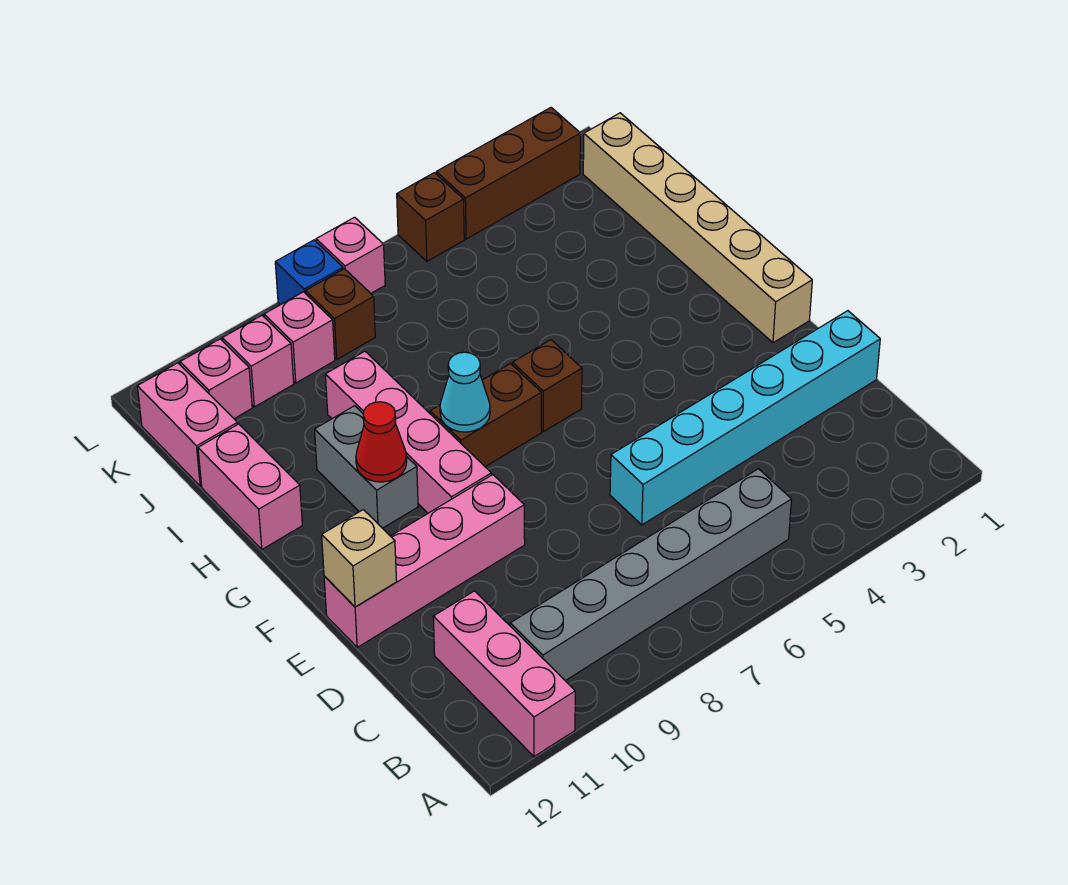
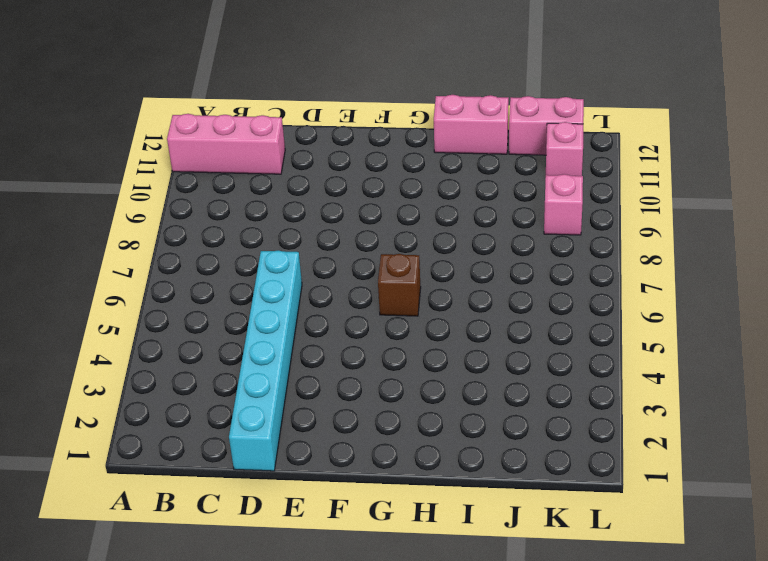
none -> grey 1x6 brick [510,469,792,681]
none -> pink 1x4 brick [324,475,525,647]
none -> tan 1x6 brick [583,113,812,343]

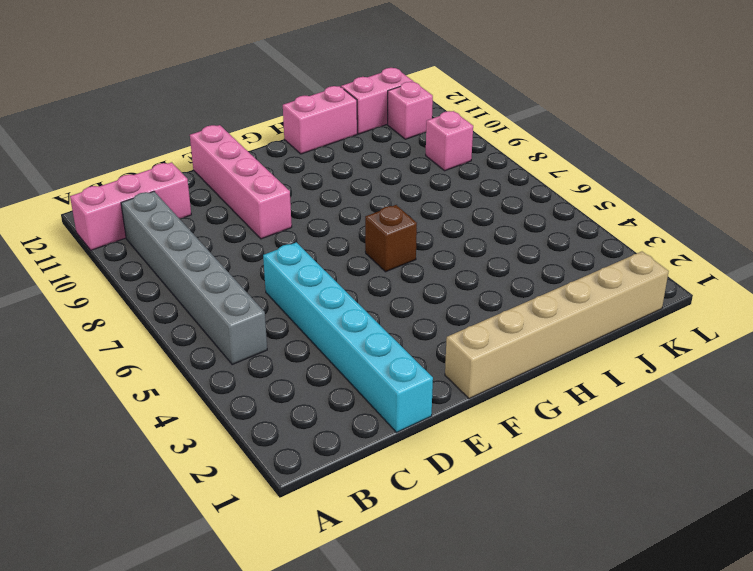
none -> pink 1x4 brick [325,351,491,513]
none -> brown 1x2 brick [430,364,541,467]
none -> grey 1x2 brick [315,406,418,528]

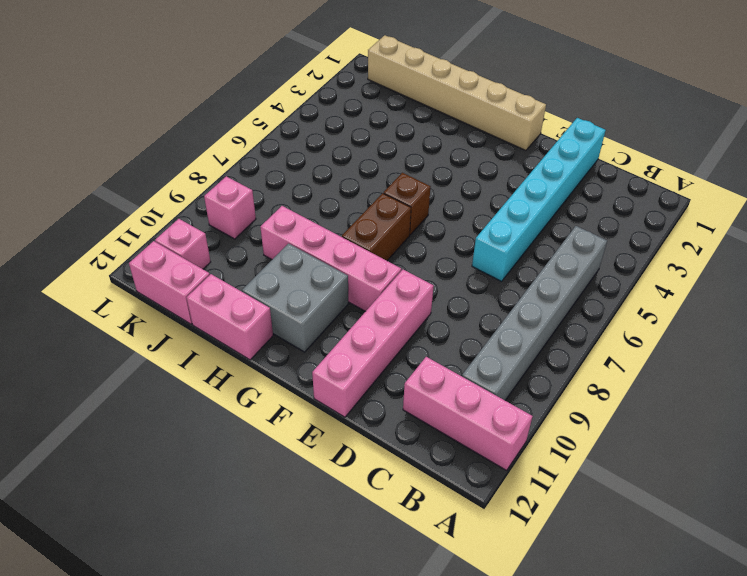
grey 2x2 brick [242,244,348,352] -> grey 1x2 brick [315,406,418,528]
none -> brown 1x1 brick [306,269,375,359]
none -> pink 1x1 brick [222,315,294,407]
none -> brown 1x3 brick [436,108,580,239]

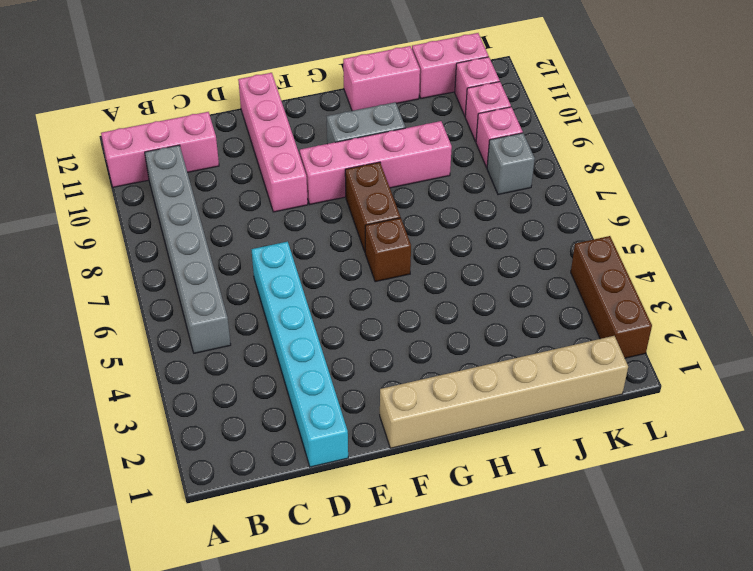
grey 1x1 brick [487,133,535,195] -> brown 1x1 brick [306,269,375,359]
none -> brown 1x1 brick [397,173,464,261]
none -> pink 1x1 brick [316,217,385,293]
none -> blue 1x1 brick [275,240,343,305]

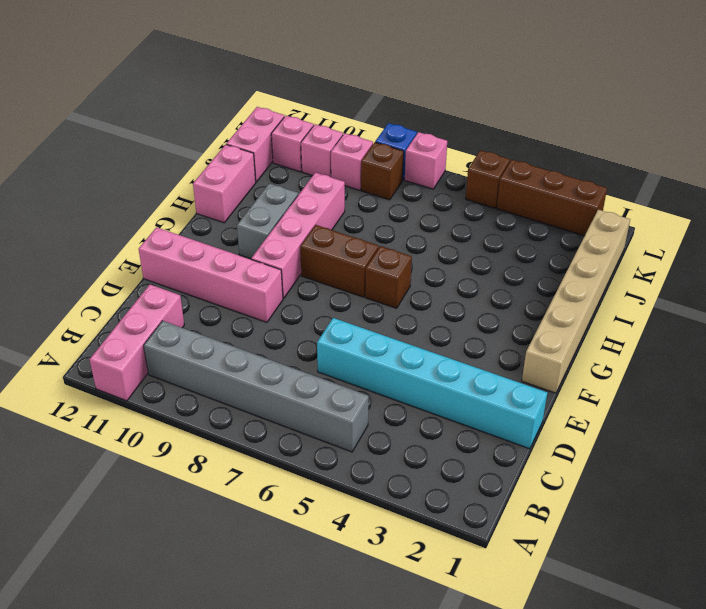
none -> tan 1x1 brick [322,510,397,607]
none -> cyan 1x1 cone [440,352,490,432]
none -> red 1x1 cone [356,402,407,482]

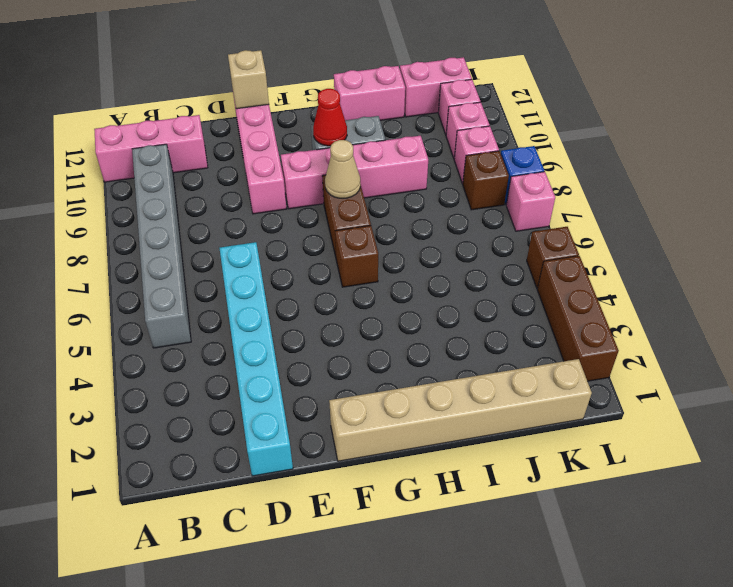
tan 1x1 cone [325,140,360,198] -> cyan 1x1 cone [440,352,490,432]

